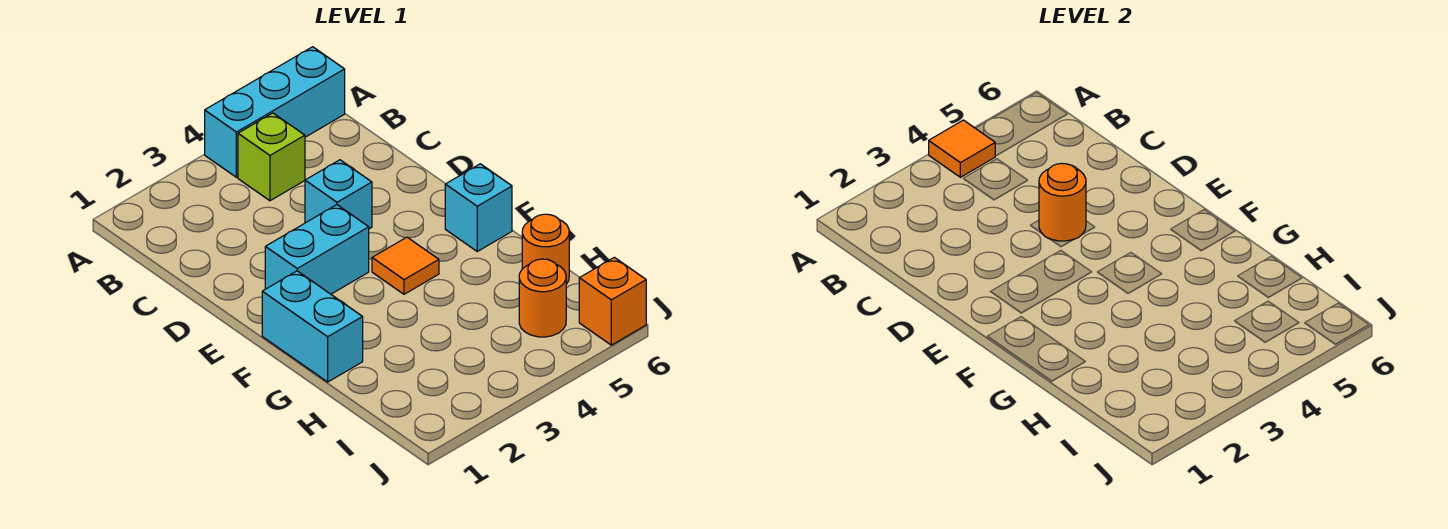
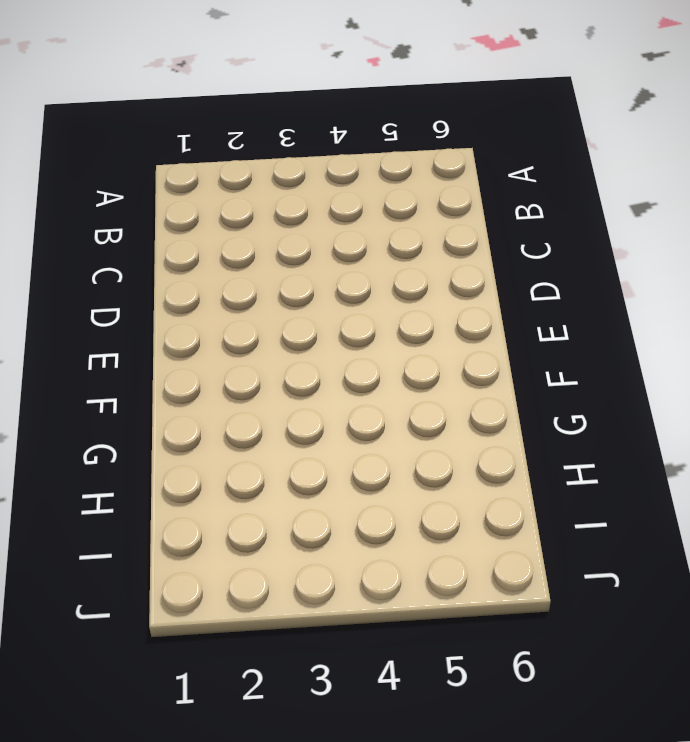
none -> cyan 1x3 brick [205,47,345,177]
none -> lime 1x1 brick [238,113,305,201]
none -> cyan 1x1 brick [305,160,372,229]

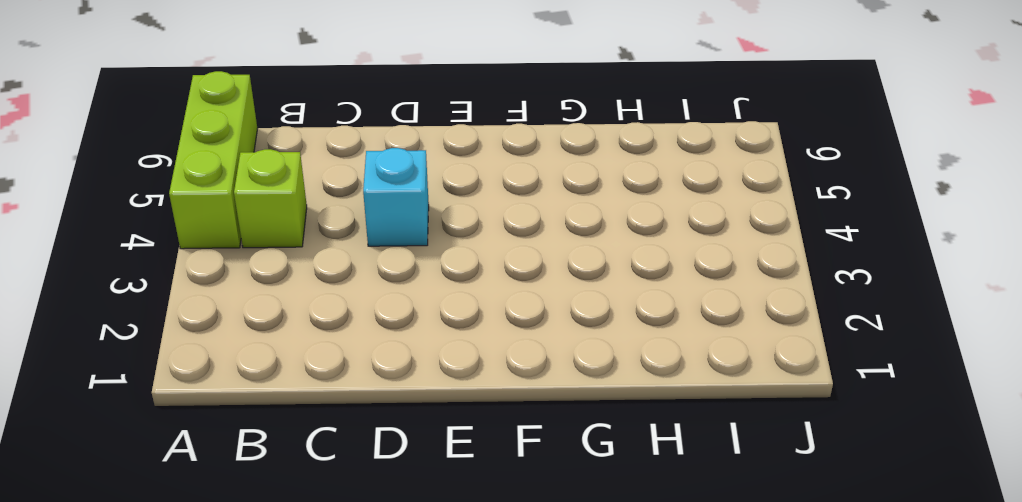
lime 1x3 brick [169,71,257,249] -> cyan 1x3 brick [205,47,345,177]
none -> cyan 1x2 brick [265,205,369,294]
none -> cyan 1x2 brick [262,271,363,382]
none -> orange 1x1 tile [372,237,439,294]

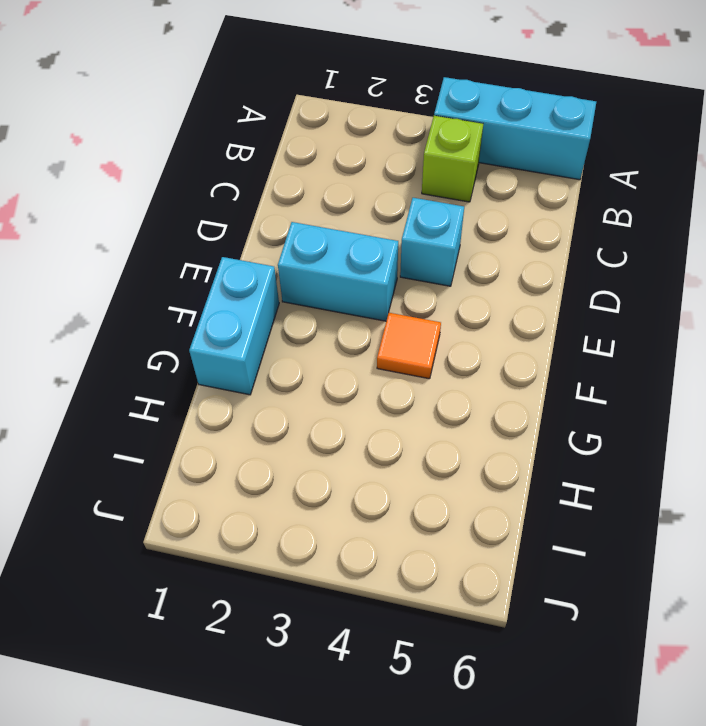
none -> cyan 1x1 brick [445,164,512,251]
none -> orange 1x1 round brick [522,214,569,284]
none -> orange 1x1 round brick [519,259,566,337]

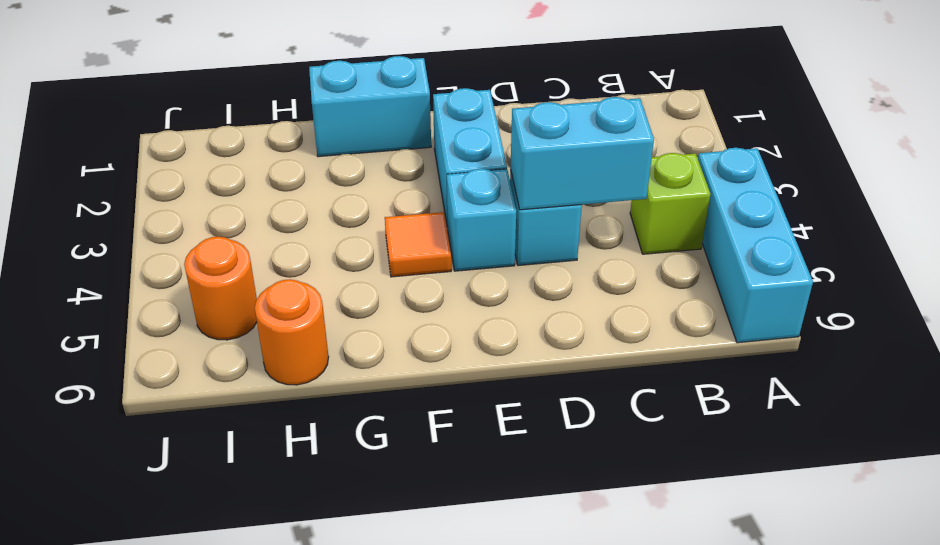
cyan 1x2 brick [510,97,654,210] -> orange 1x1 round brick [1039,163,1086,241]
cyan 1x1 brick [447,169,516,271] -> cyan 1x1 brick moved to [445,164,512,251]
none -> orange 1x1 brick [579,257,646,345]
none -> orange 1x1 tile [929,120,995,177]

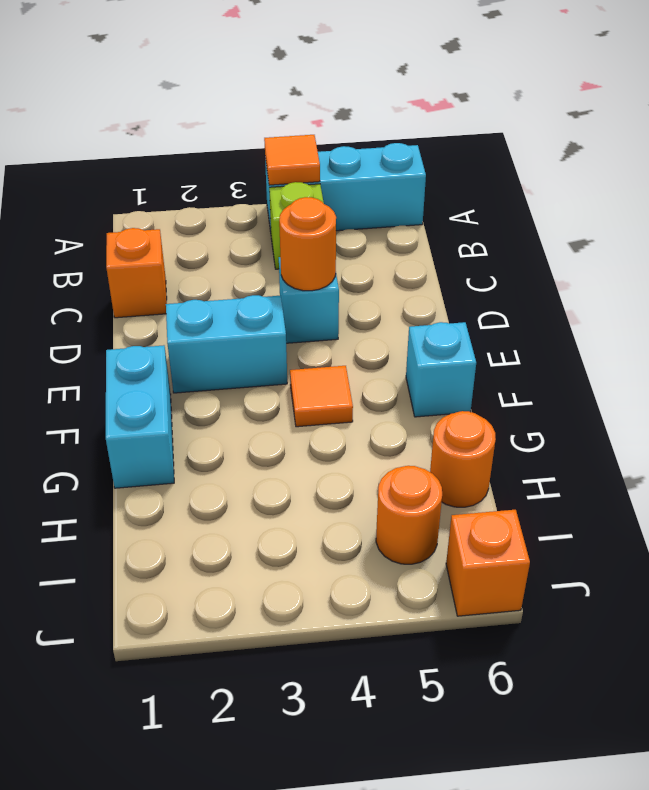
orange 1x1 brick [106,228,167,318] -> none

